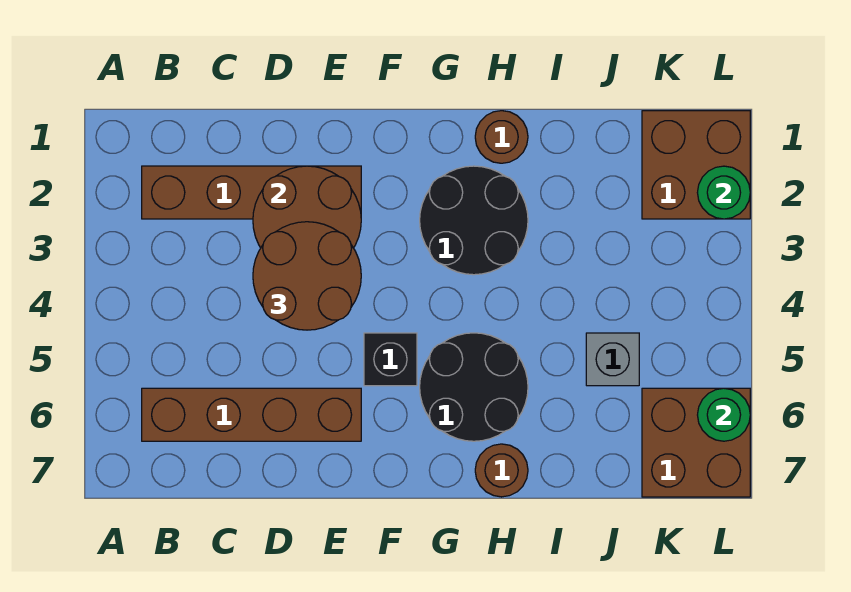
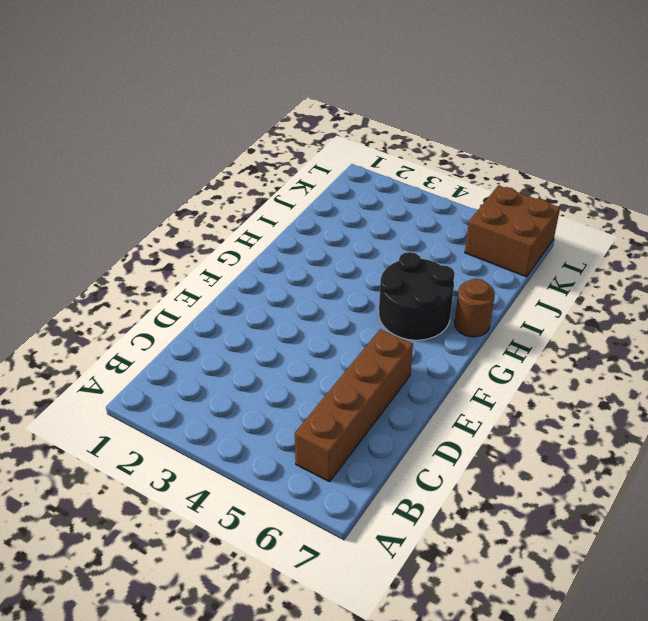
none -> brown 1x4 brick [142,166,361,219]
none -> black 1x1 brick [364,333,417,386]
none -> black 2x2 round brick [420,166,528,275]

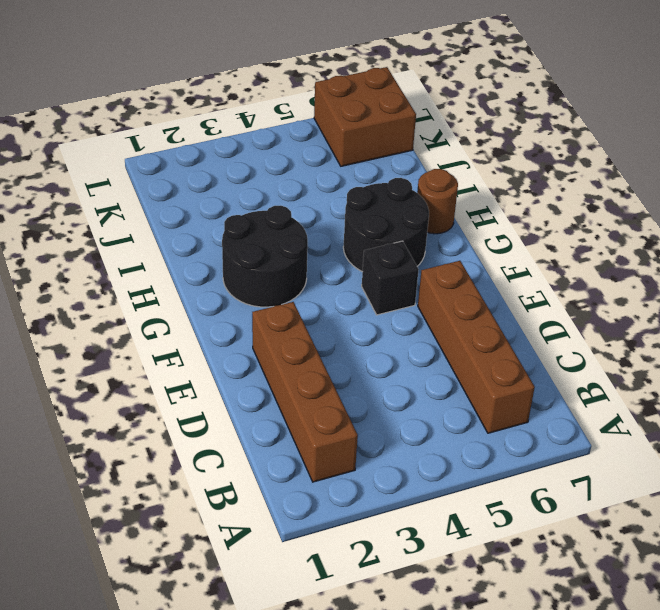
none -> brown 1x1 round brick [475,111,528,163]
none -> grey 1x1 brick [586,333,639,386]
none -> brown 2x2 brick [642,111,750,219]

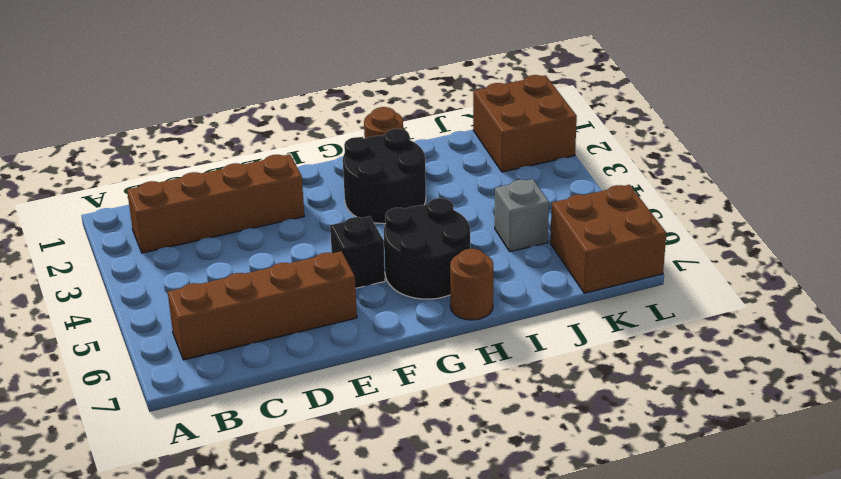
none -> brown 2x2 round brick [253,166,361,248]
none -> green 1x1 round brick [697,166,750,219]
none -> green 1x1 round brick [698,388,750,441]

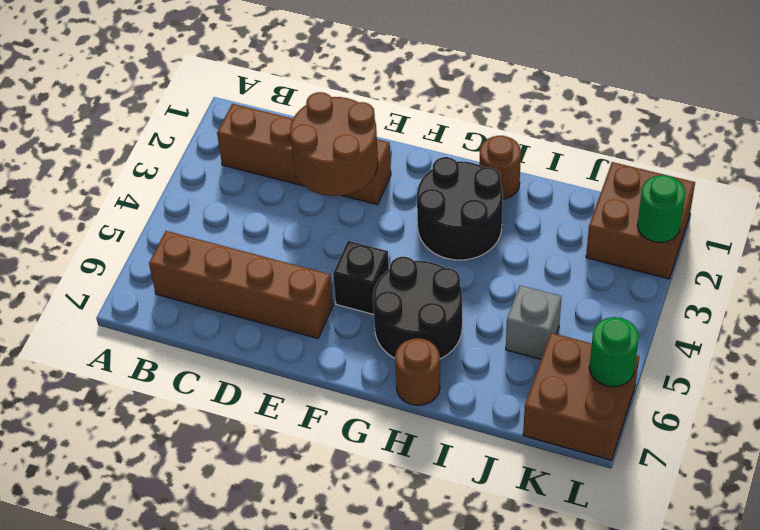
none -> brown 2x2 round brick [253,222,361,330]

